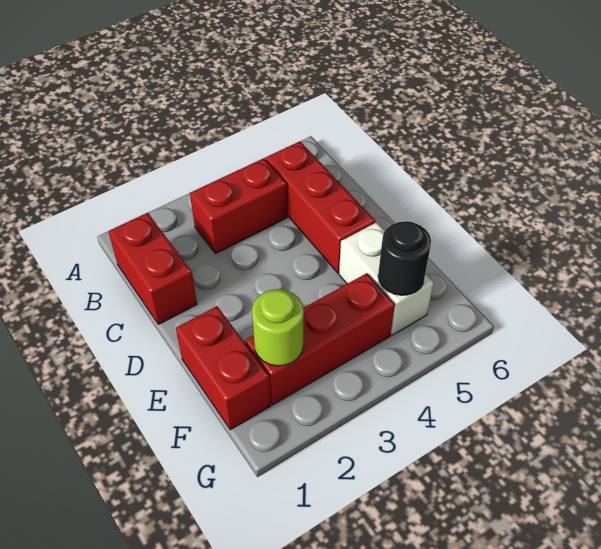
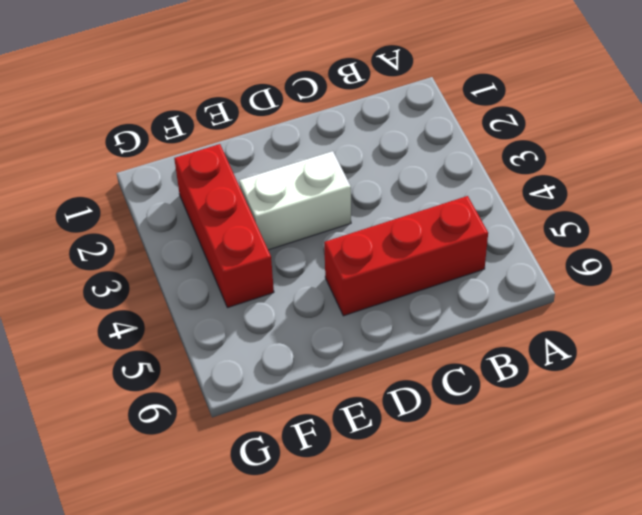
white 1x2 brick [239,151,351,250] -> white 1x2 brick moved to [339,222,434,335]
none -> red 1x2 brick [109,213,197,324]
none -> red 1x2 brick [190,158,287,254]

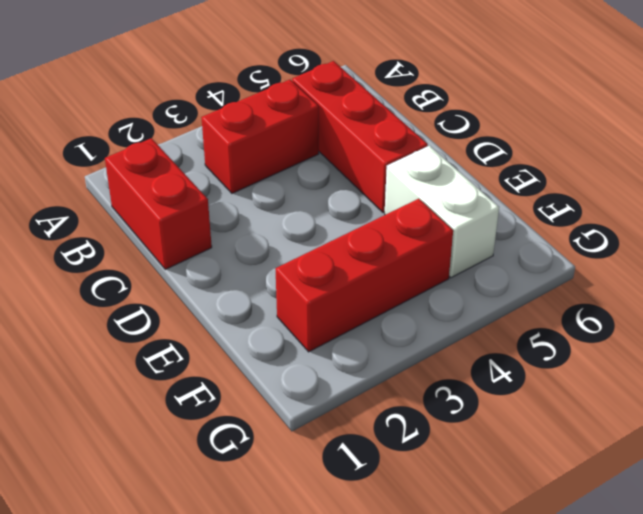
none -> red 1x2 brick [176,306,271,430]
none -> lime 1x1 round brick [252,289,304,366]

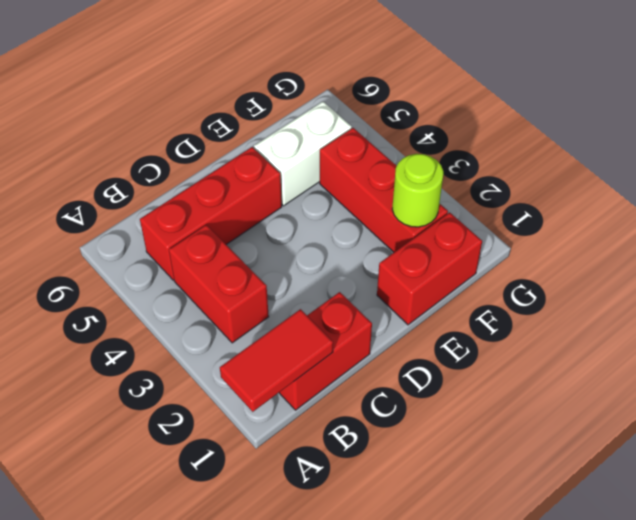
red 1x2 tile [220,309,333,412] -> none
none -> black 1x1 round brick [378,221,431,295]

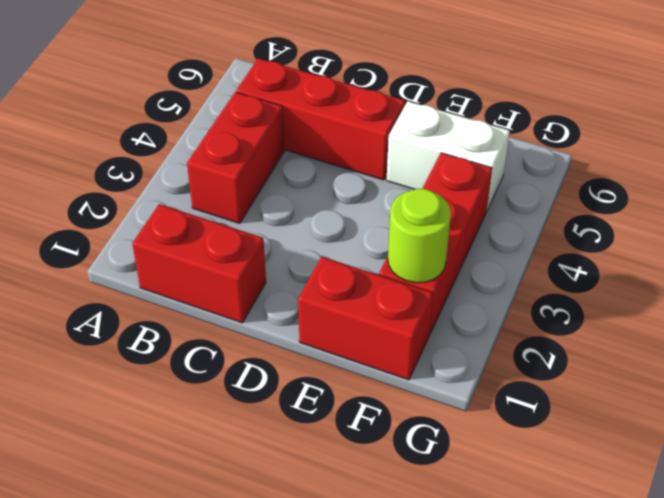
none -> black 1x1 round brick [378,221,431,295]

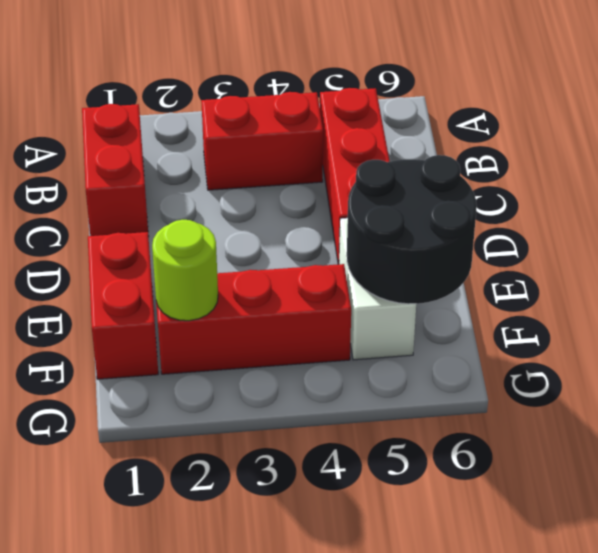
black 2x2 round brick [347,155,477,304] -> black 1x1 round brick [378,221,431,295]

